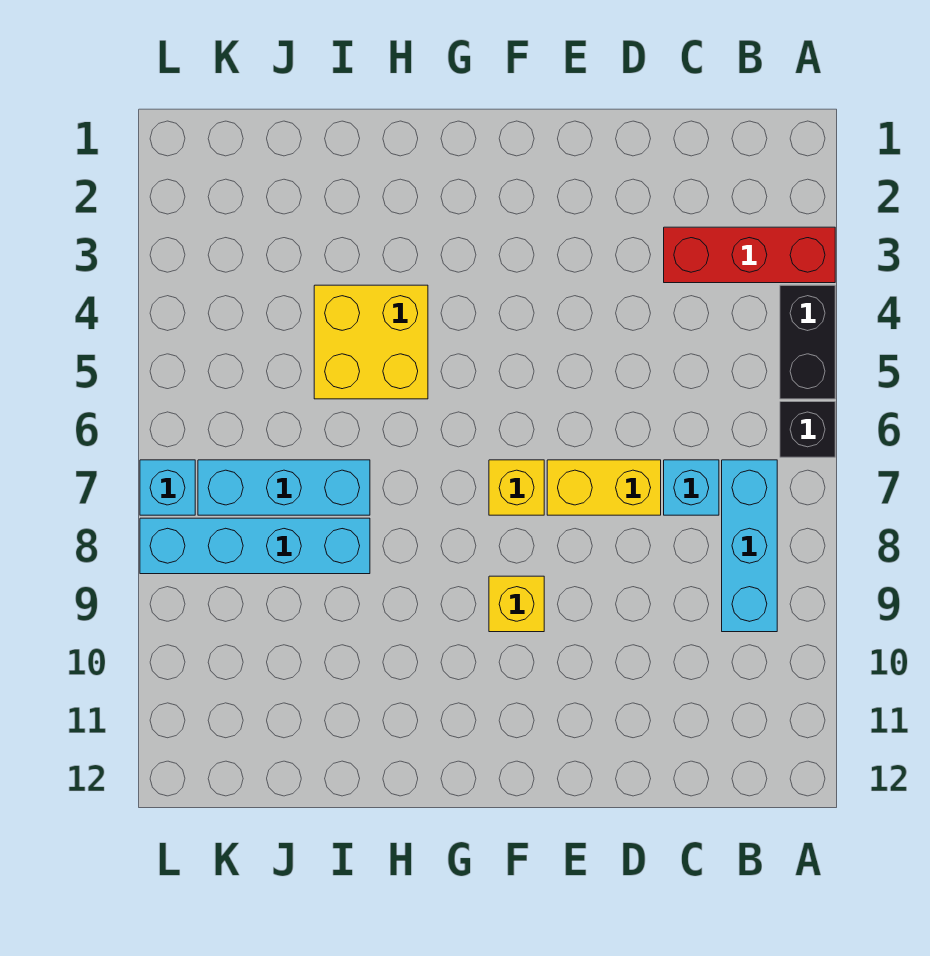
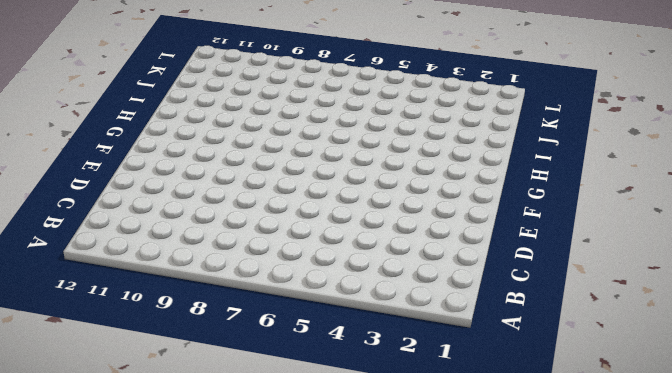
none -> red 1x3 brick [664,227,835,283]
none -> black 1x2 brick [780,285,835,399]
none -> black 1x1 brick [780,402,835,457]

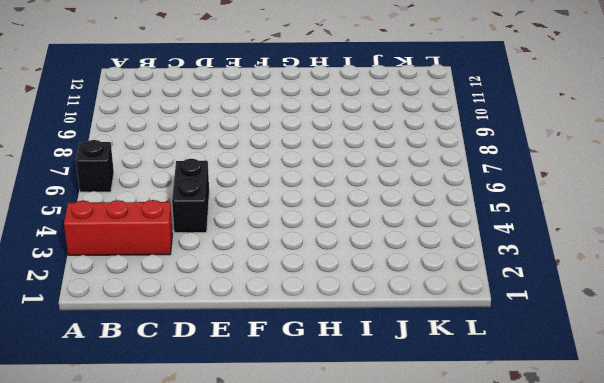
black 1x2 brick [172,159,209,233] -> black 1x2 brick moved to [780,285,835,399]
none -> cyan 1x3 brick [722,460,777,632]
none -> cyan 1x1 brick [664,460,719,515]
none -> yellow 1x2 brick [547,460,661,515]

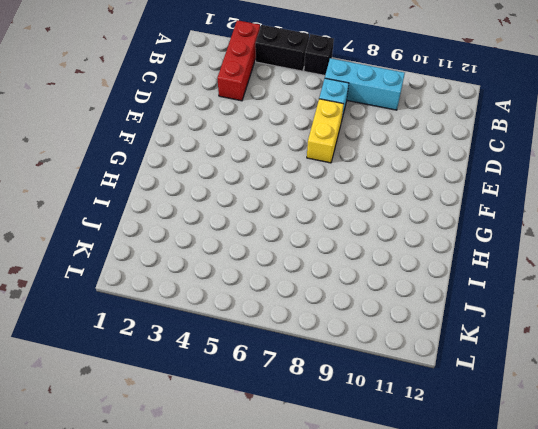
none -> yellow 1x1 brick [489,460,544,515]
none -> yellow 1x1 brick [489,576,544,632]
none -> yellow 2x2 brick [314,285,428,399]

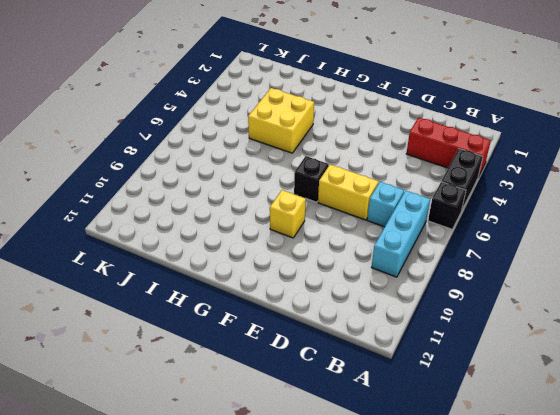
black 1x1 brick [294,156,329,202] -> yellow 1x1 brick [489,460,544,515]
none -> cyan 1x3 brick [198,460,370,515]
none -> cyan 1x4 brick [140,518,370,574]
none -> cyan 1x1 brick [140,460,195,515]

